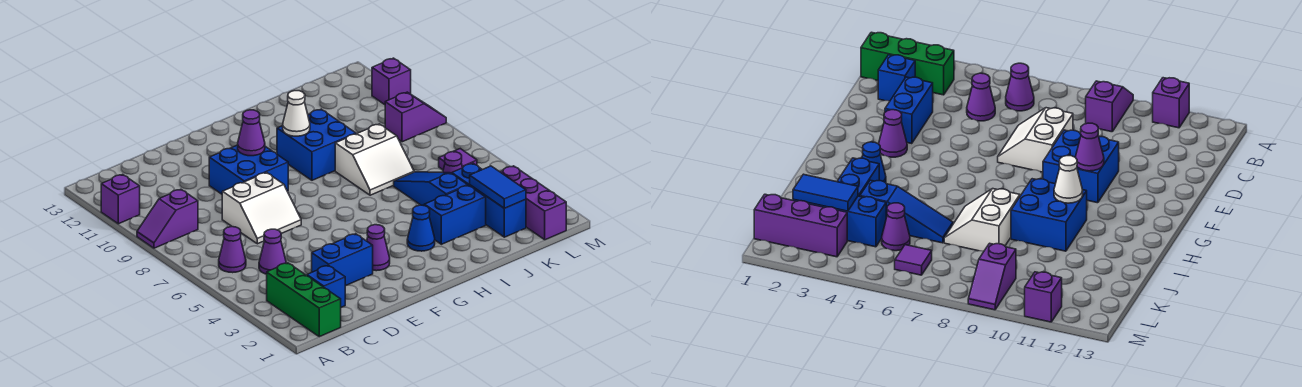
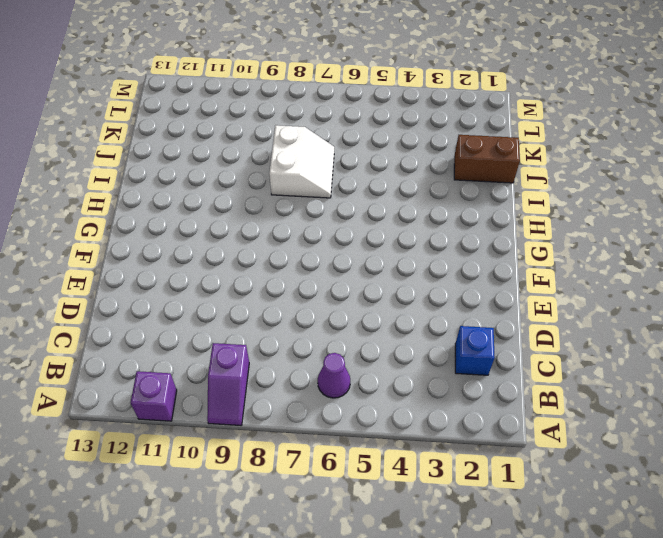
brown 1x2 brick [454,135,520,183] -> none
none -> green 1x3 brick [267,263,341,337]
none -> purple 1x1 cone [259,229,286,274]
none -> blue 1x2 brick [312,234,373,286]

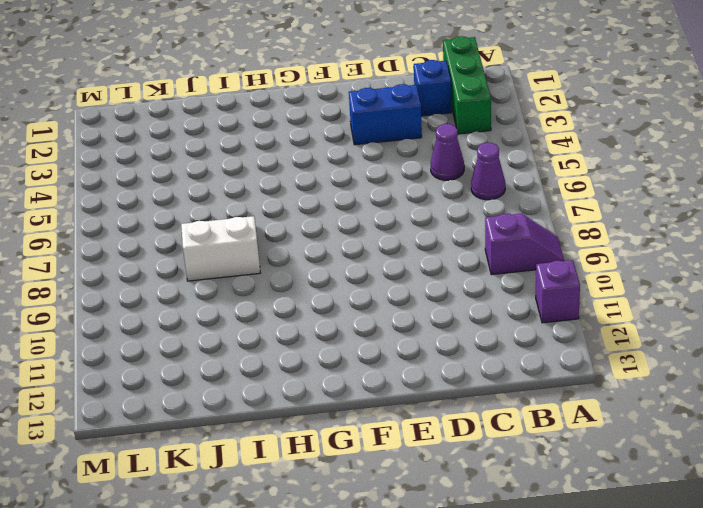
none -> white 2x2 slope [222,173,301,244]
none -> blue 2x2 brick [209,145,288,194]
none -> purple 1x1 cone [367,225,390,271]

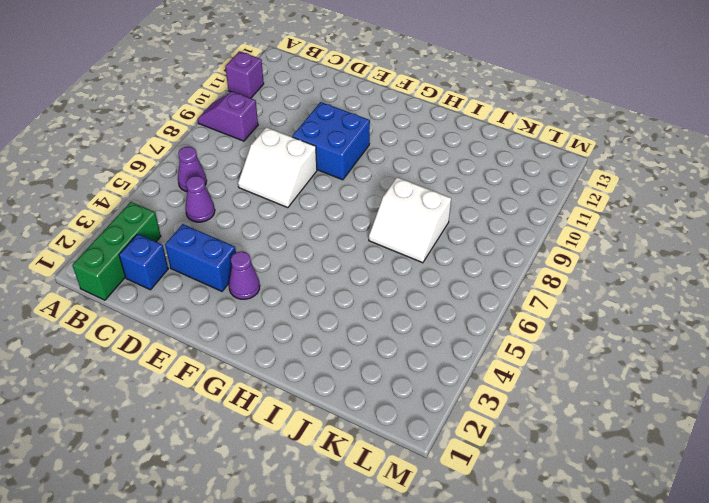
none -> blue 1x1 cone [407,205,435,251]
none -> blue 2x2 brick [277,109,356,180]
none -> blue 1x2 brick [424,185,486,244]

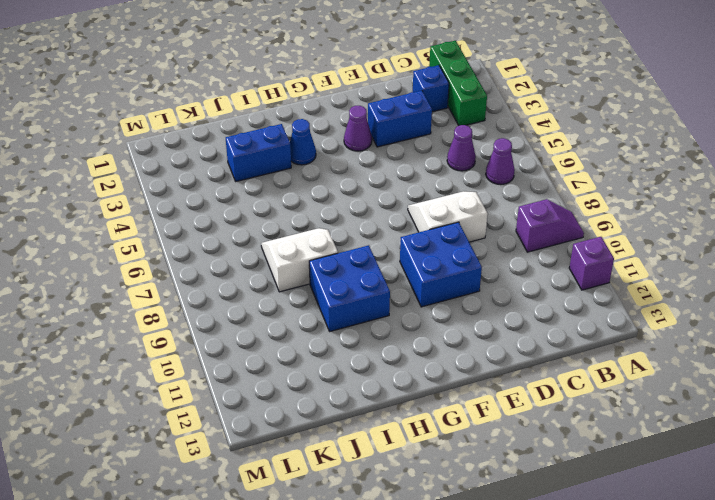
none -> blue 1x3 slope [394,172,468,206]
none -> blue 1x3 brick [452,163,526,237]
none -> purple 1x1 cone [443,152,462,173]

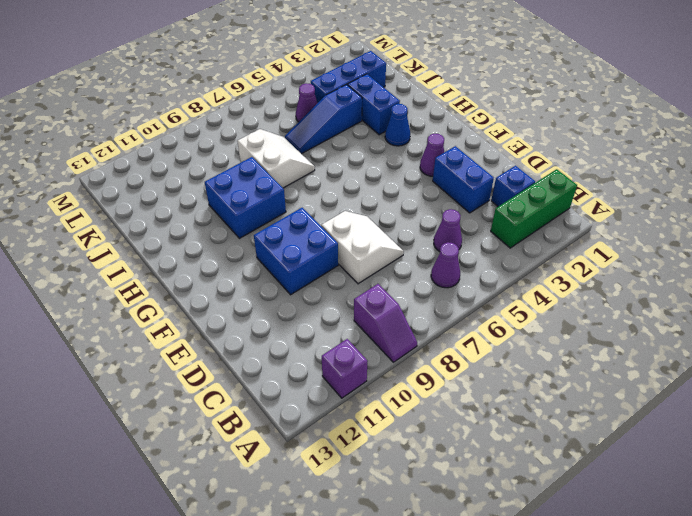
none -> purple 1x3 brick [501,166,566,240]
none -> purple 1x1 tile [439,149,477,170]
none -> purple 1x2 slope [385,92,446,142]

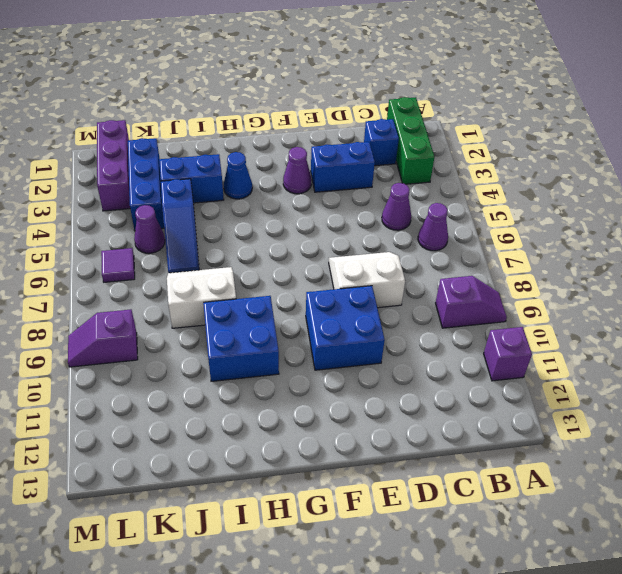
none -> purple 1x1 brick [372,58,411,105]
none -> purple 1x1 cone [238,110,265,156]
none -> white 1x1 cone [283,91,310,136]

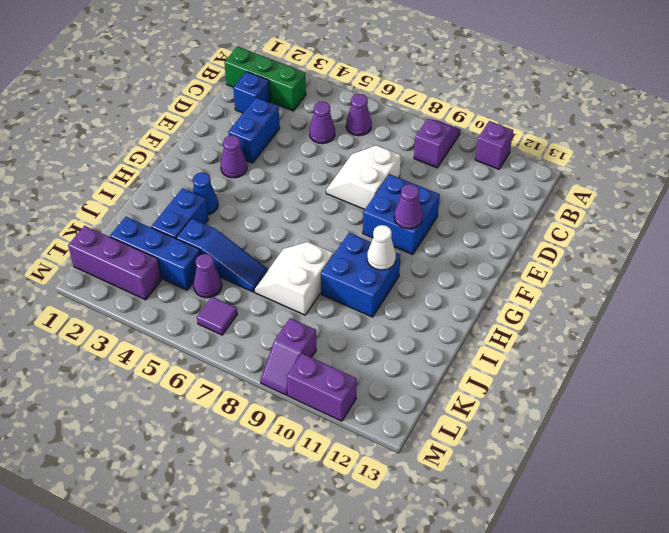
purple 1x2 brick [287,354,357,421] -> purple 1x1 brick [372,58,411,105]
none -> blue 1x2 tile [470,166,526,208]

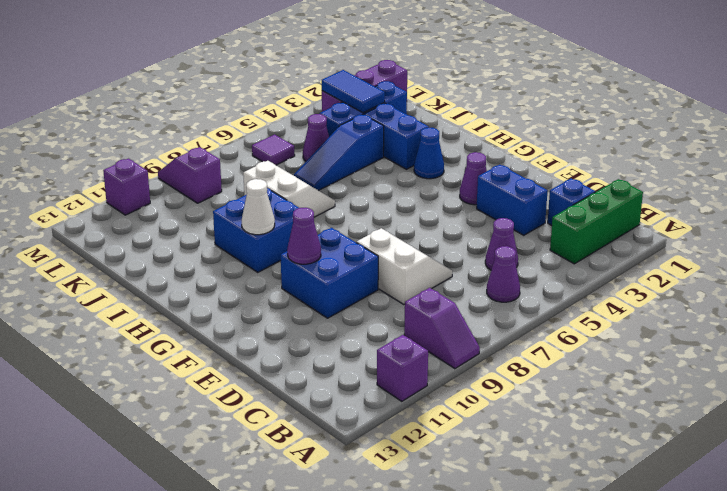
blue 1x2 tile [322,70,385,113] -> blue 1x2 tile turned to [470,166,526,208]

